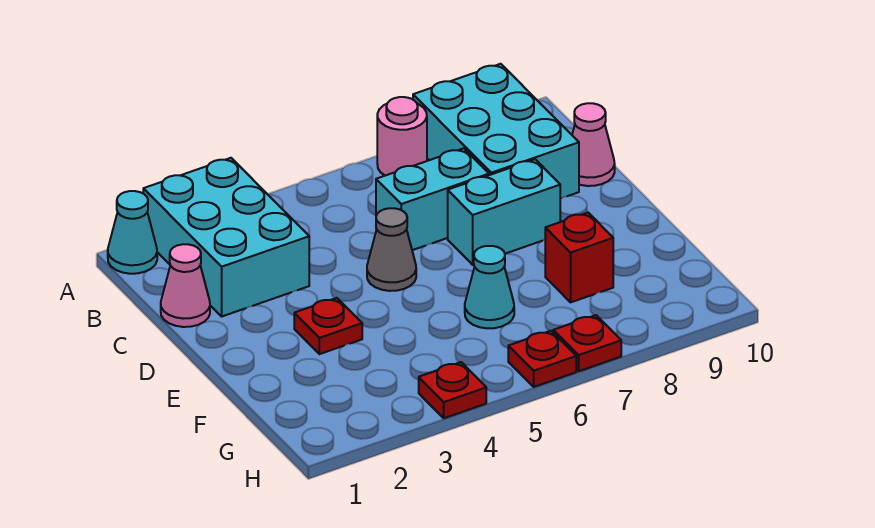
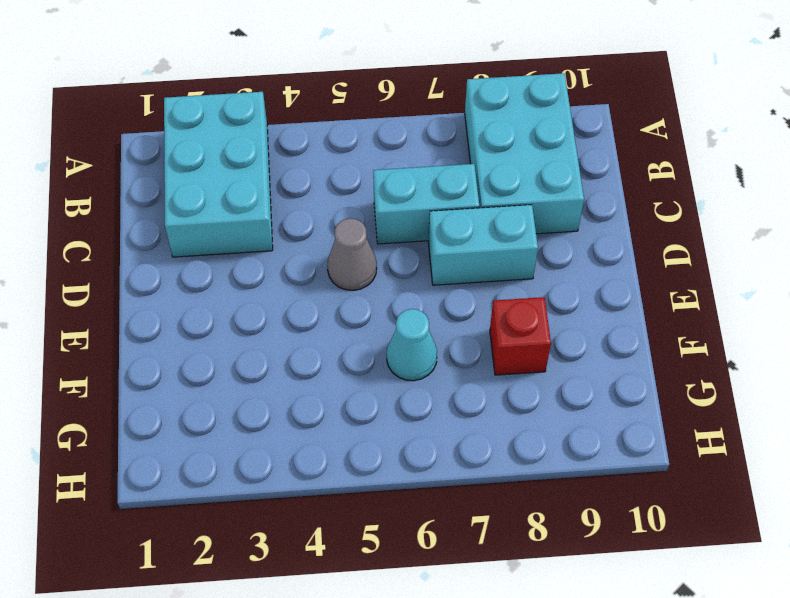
none -> cyan 1x1 cone [108,191,157,274]
none -> pink 1x1 round brick [377,97,427,176]
none -> pink 1x1 cone [161,244,210,327]

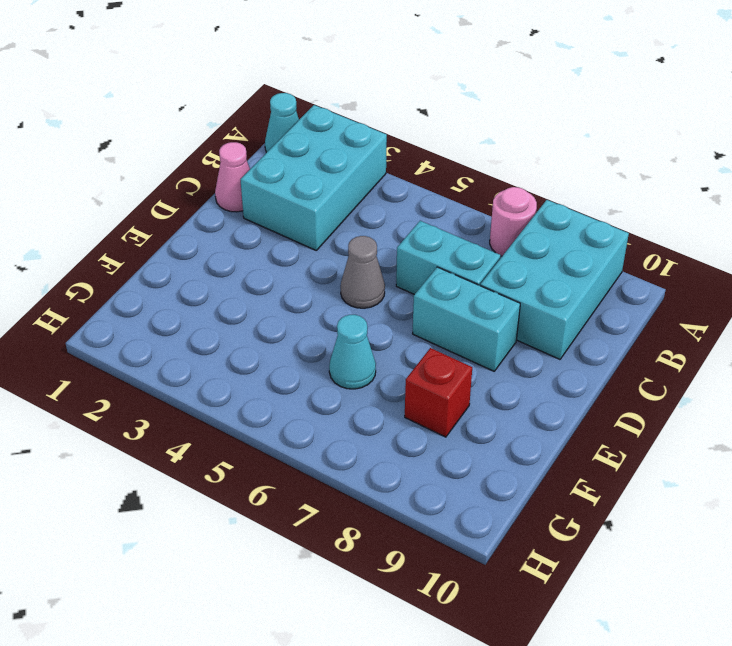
none -> pink 1x1 cone [572,103,615,186]
none -> red 1x1 plate [294,298,362,354]
none -> red 1x1 plate [419,362,486,418]

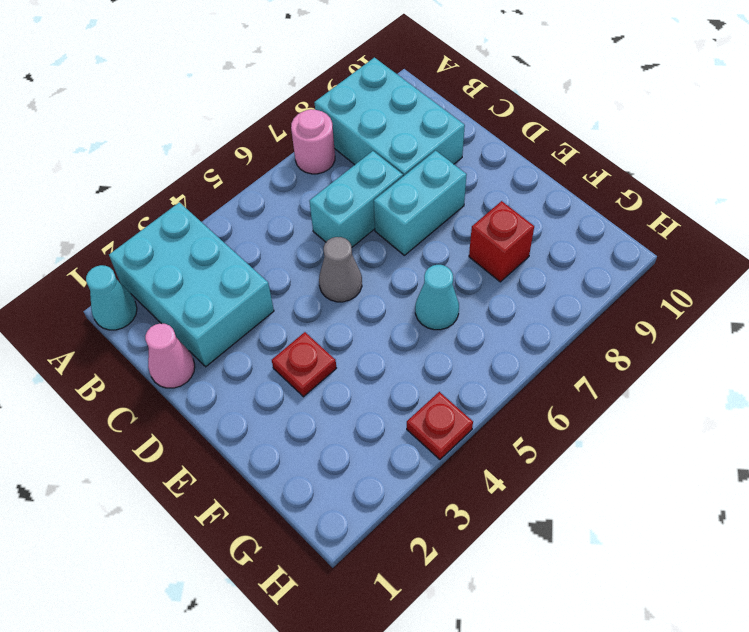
none -> pink 1x1 cone [572,103,615,186]
none -> red 1x1 plate [508,331,576,387]
none -> red 1x1 plate [553,315,621,371]

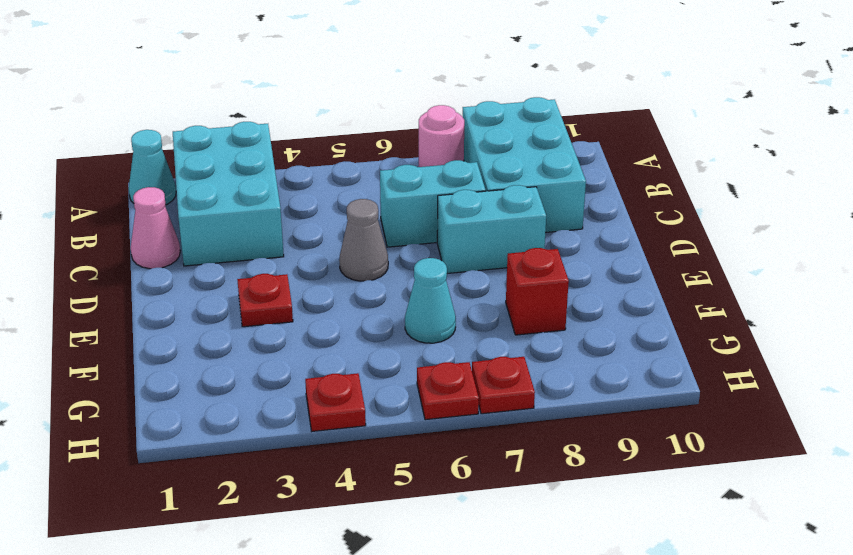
none -> pink 1x1 cone [572,103,615,186]

